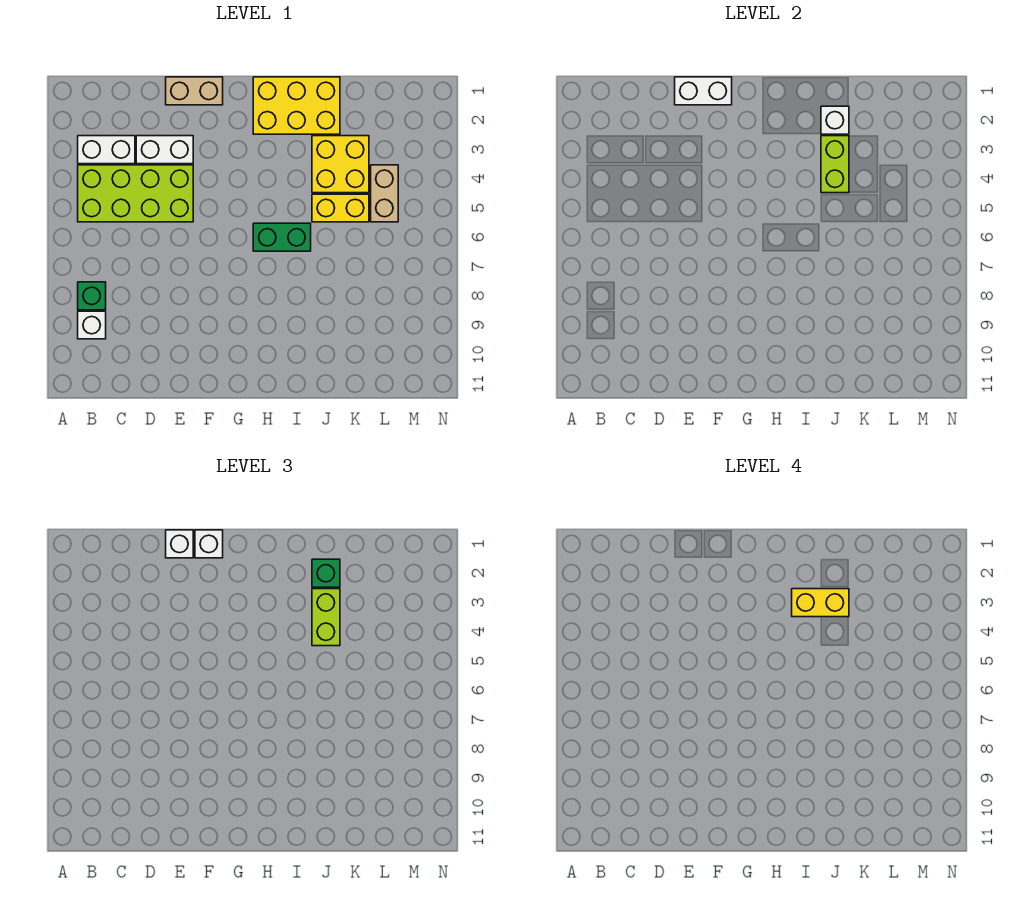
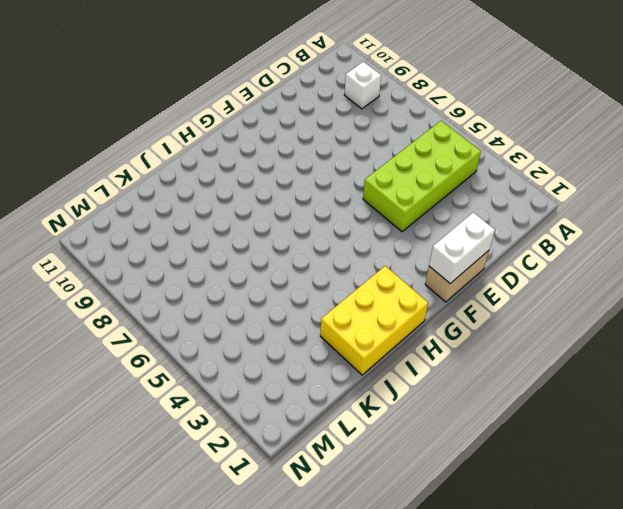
none -> white 1x2 brick [78,136,135,164]
none -> green 1x1 brick [78,282,106,310]
none -> white 1x2 brick [136,136,193,164]

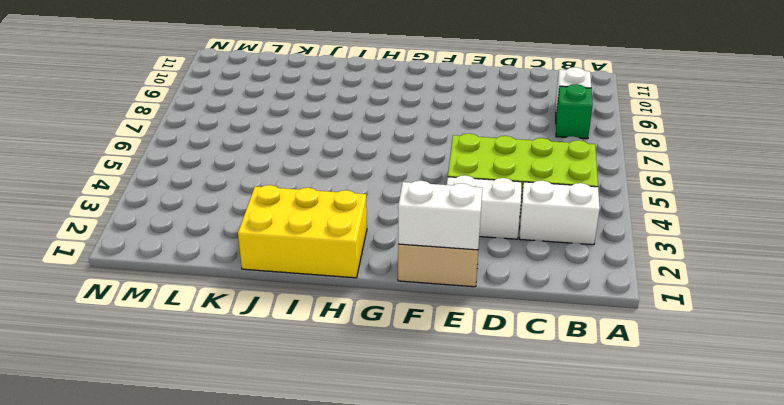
none -> green 1x2 brick [253,223,311,251]
none -> yellow 2x2 brick [312,136,369,193]
none -> yellow 1x2 brick [312,194,369,222]

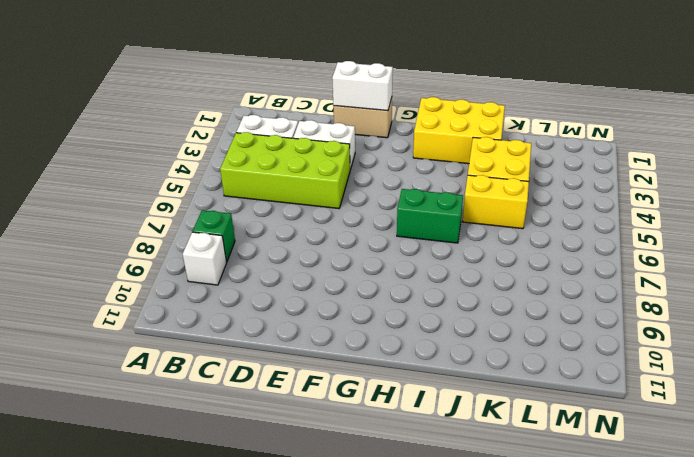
none -> tan 1x2 brick [371,165,398,222]
none -> white 1x1 brick [821,106,849,134]
none -> lime 1x2 brick [821,136,849,193]

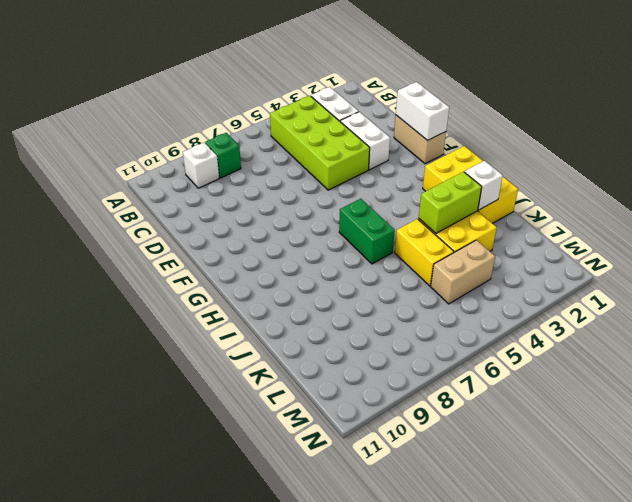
none -> white 1x1 brick [166,530,193,558]
none -> white 1x1 brick [195,530,223,558]
none -> green 1x1 brick [312,559,340,587]

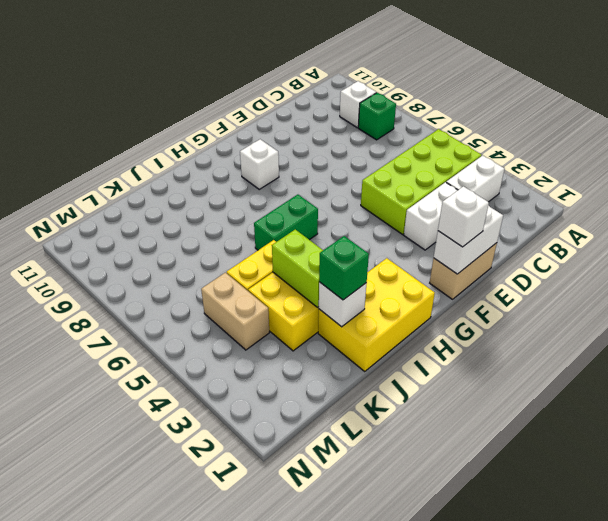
white 1x1 brick [240,139,279,189] -> white 1x1 brick moved to [166,530,193,558]
none -> lime 1x2 brick [312,589,340,646]
none -> yellow 1x2 brick [792,589,849,617]

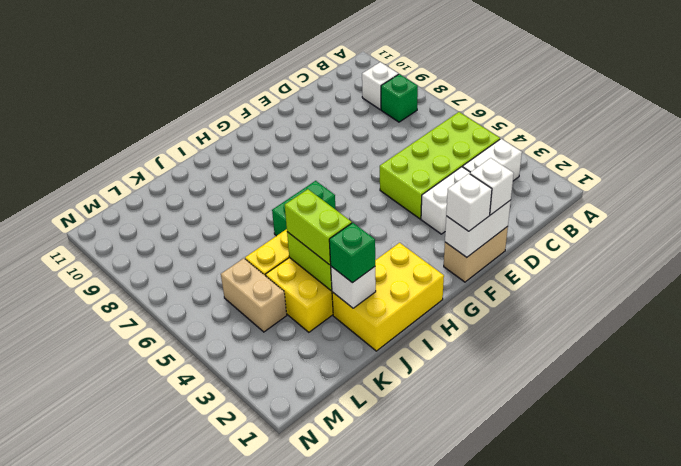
none -> yellow 1x2 brick [792,589,849,617]

